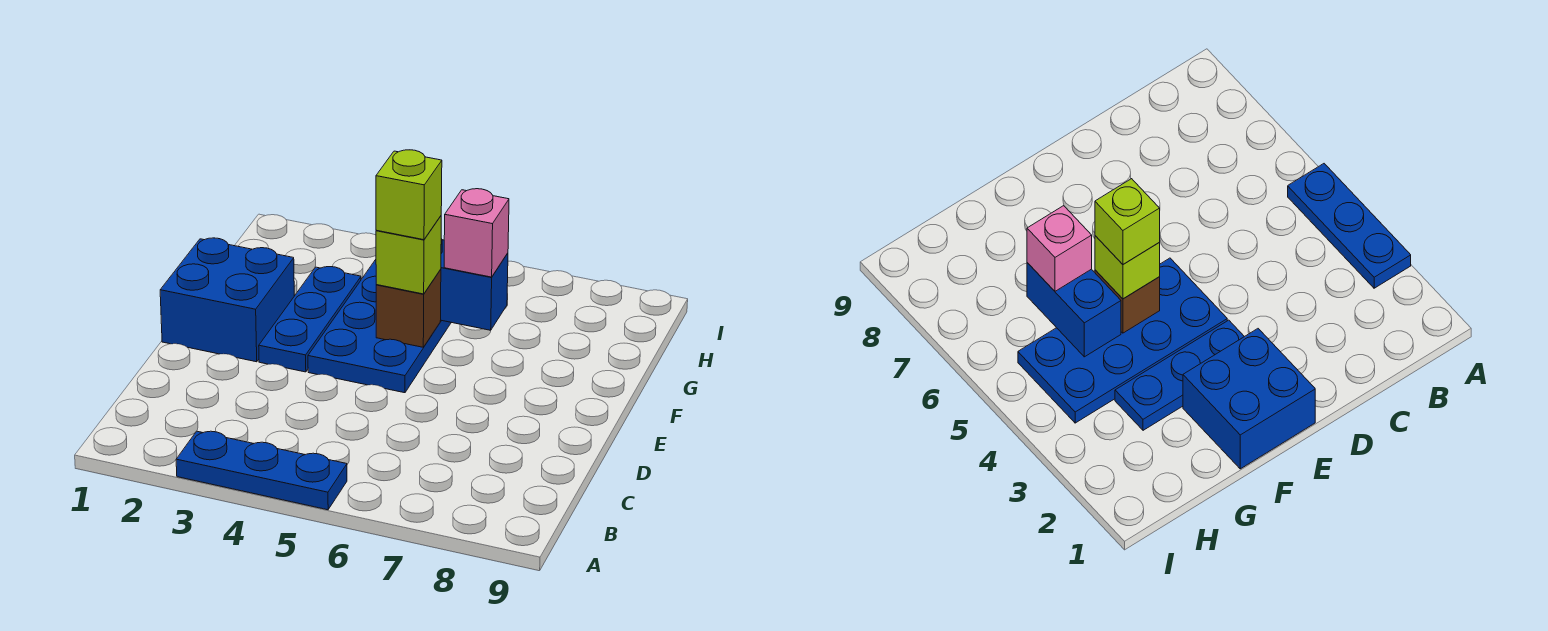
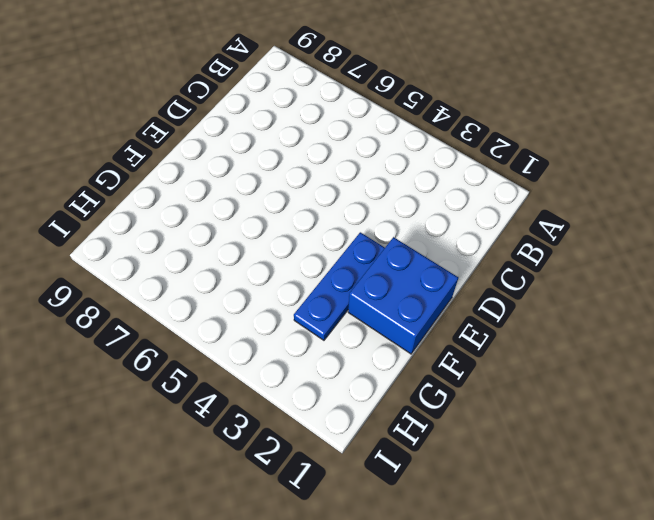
none -> blue 1x3 plate [176,431,347,510]
none -> blue 2x4 plate [308,260,451,393]

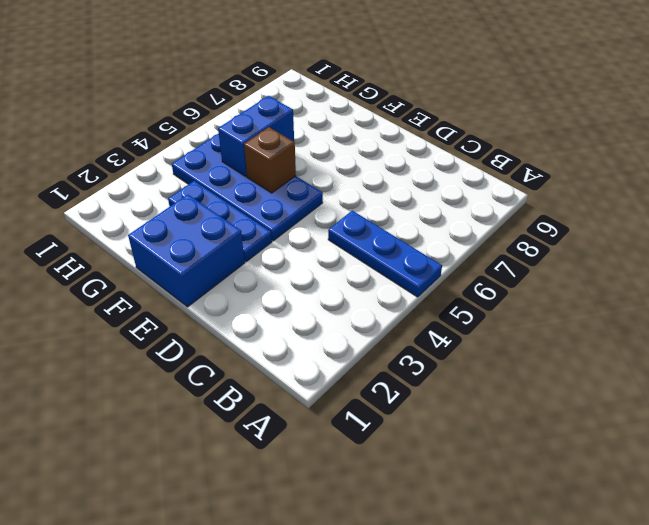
blue 1x3 plate [328,211,442,297] -> blue 1x3 plate turned to [176,431,347,510]
none -> lime 1x1 brick [376,216,441,294]
none -> pink 1x1 brick [444,189,509,277]

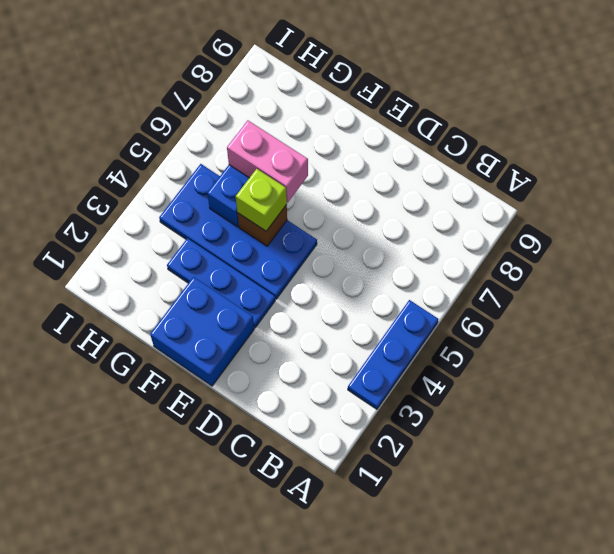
pink 1x2 brick [227,120,308,202] -> pink 1x1 brick [444,189,509,277]
none -> lime 1x1 brick [376,150,442,240]

